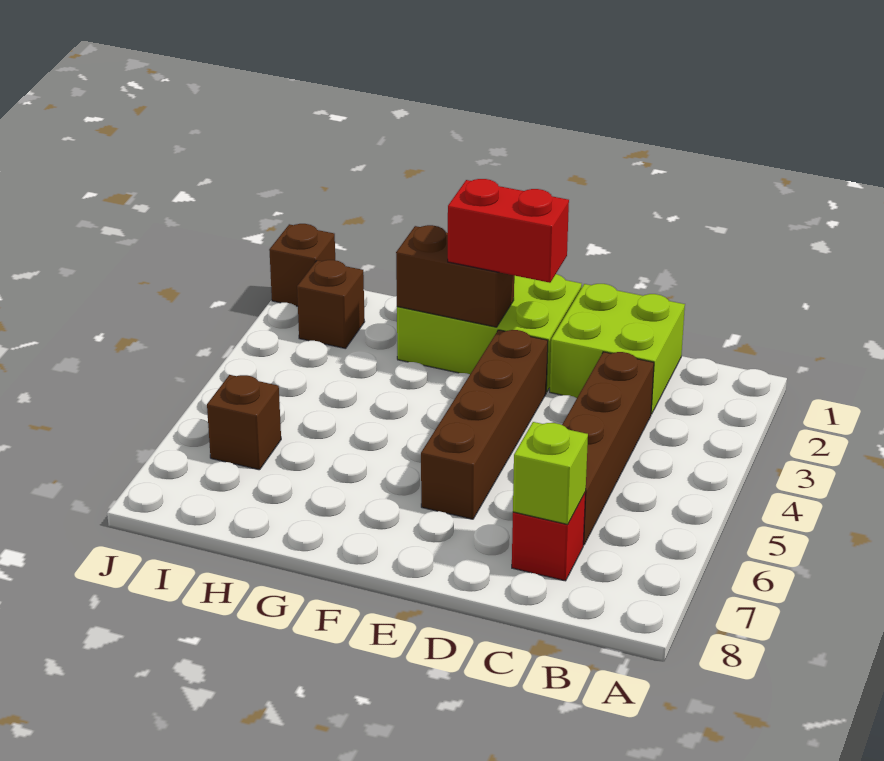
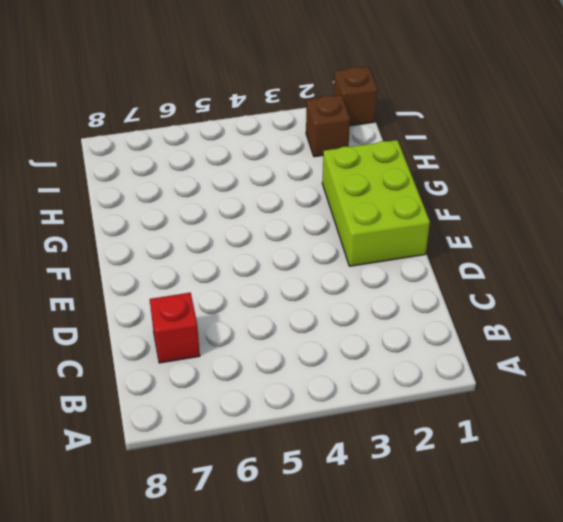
none -> lime 2x2 brick [550,284,685,414]
none -> brown 1x4 brick [562,352,654,545]

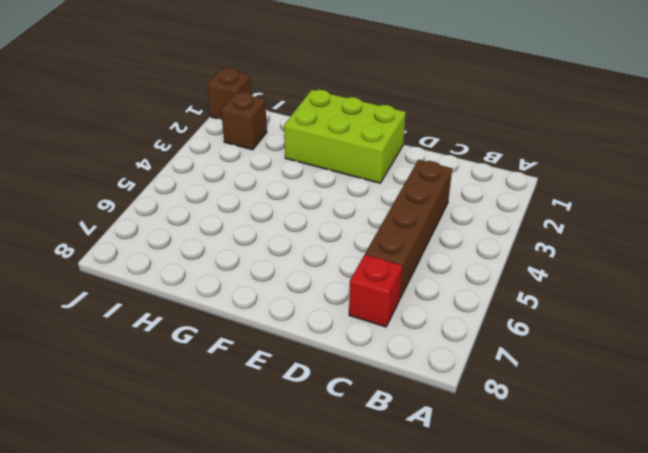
none -> lime 2x2 brick [550,284,685,414]
none -> brown 1x4 brick [421,330,548,519]

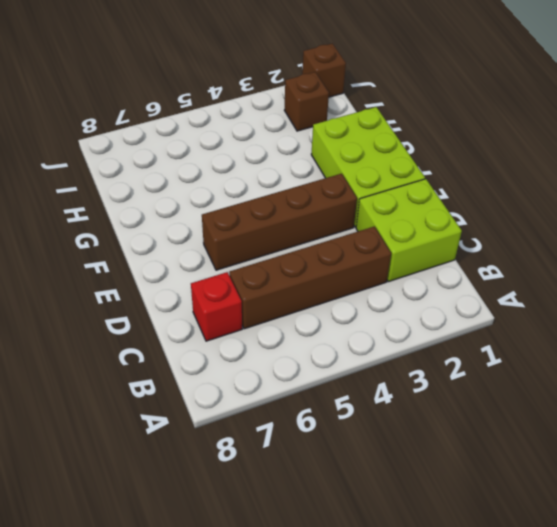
none -> brown 1x1 brick [207,375,281,470]
none -> lime 1x1 brick [513,422,588,524]

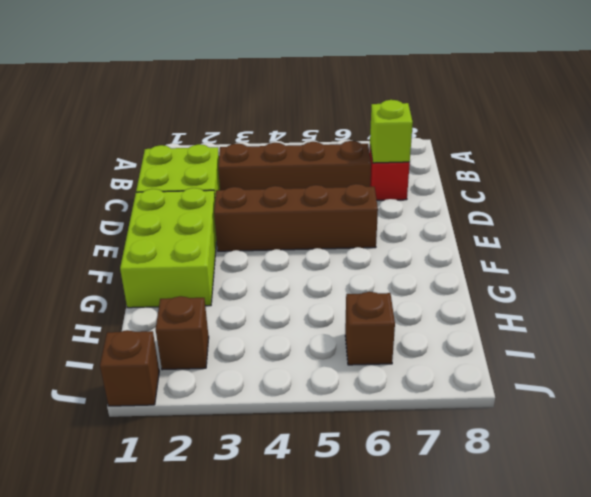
none -> brown 1x2 brick [396,225,514,327]
none -> red 1x2 brick [448,179,569,283]

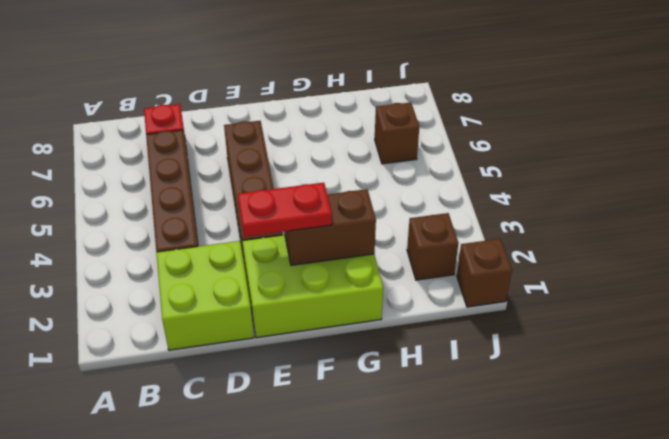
red 1x2 plate [238,183,332,237] -> red 1x2 brick [448,179,569,283]
none -> lime 1x1 brick [513,422,588,524]

